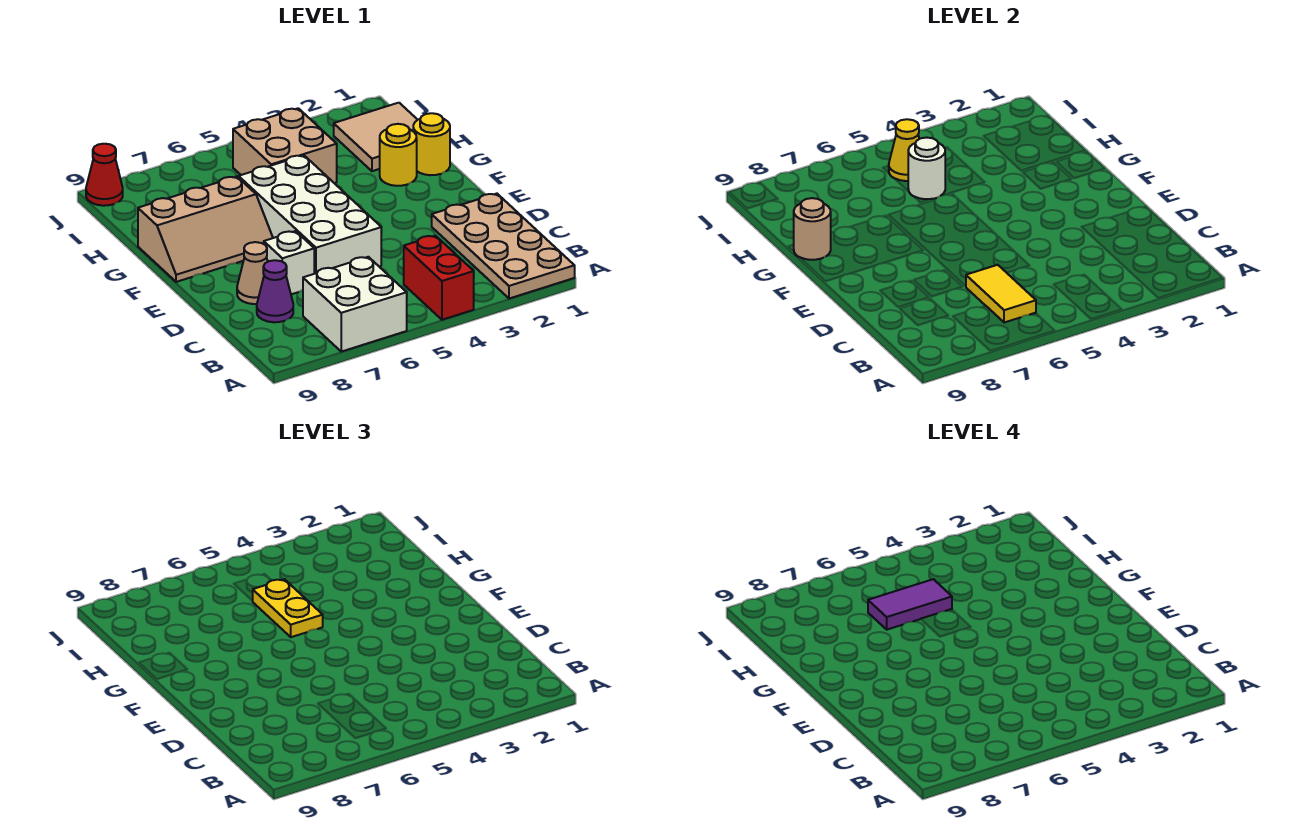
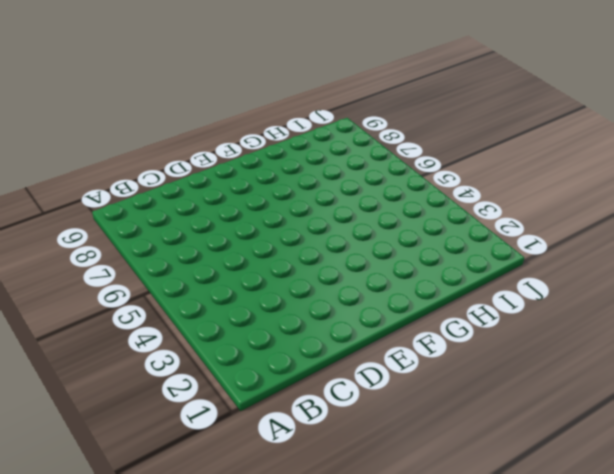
none -> tan 2x4 plate [432,194,575,299]
none -> red 1x2 brick [404,236,474,320]
none -> white 2x2 brick [303,257,407,352]

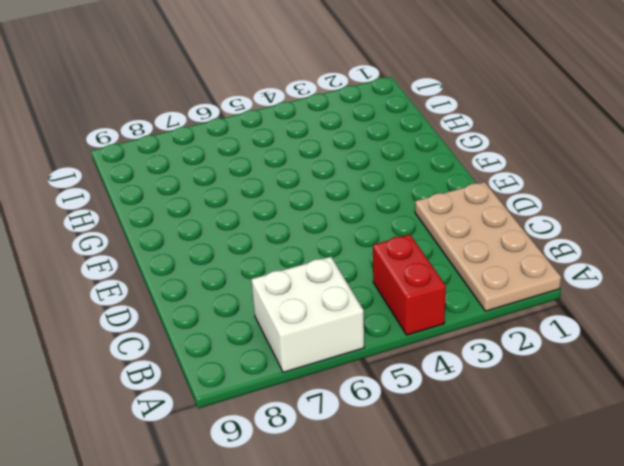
none -> purple 1x1 cone [257,260,293,322]
none -> white 2x4 brick [239,155,381,274]
none -> white 1x1 brick [264,231,314,294]

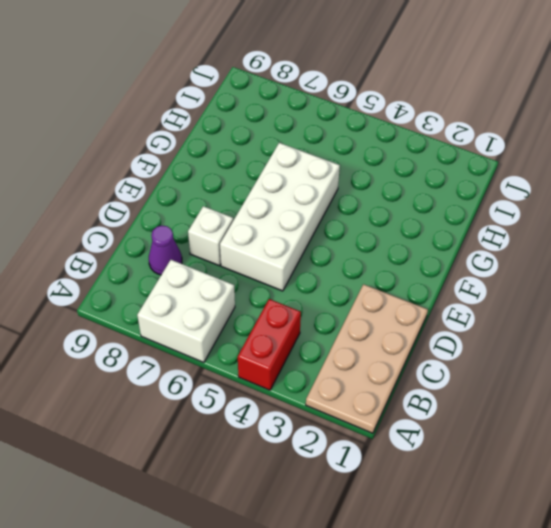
none -> tan 1x1 cone [237,242,268,304]
none -> tan 2x3 slope [138,176,273,282]
none -> yellow 1x1 round brick [413,113,450,175]

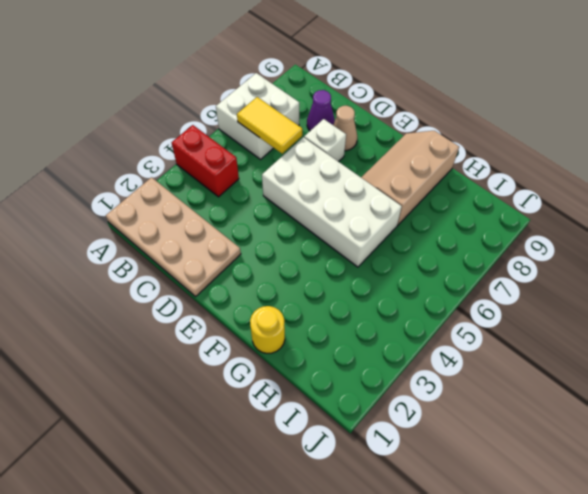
none -> yellow 1x1 round brick [380,124,417,186]
none -> tan 2x2 tile [334,103,417,171]
none -> tan 2x2 brick [233,108,337,183]

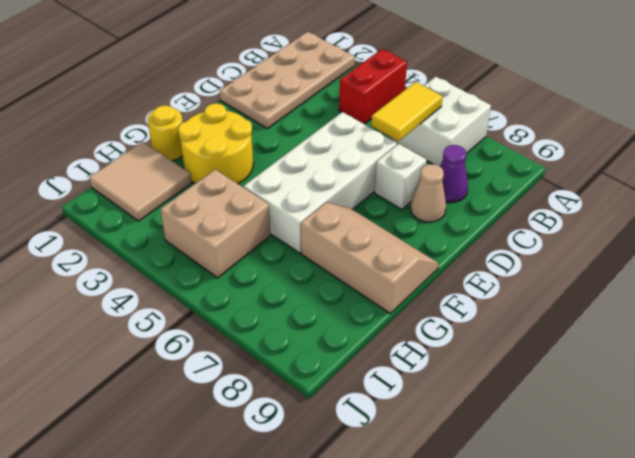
yellow 2x2 round brick [178,103,253,184] -> yellow 1x1 round brick [380,124,417,186]
none -> red 1x1 cone [86,144,123,206]
none -> tan 1x1 round brick [794,198,831,260]
none -> white 1x1 round brick [908,138,945,199]

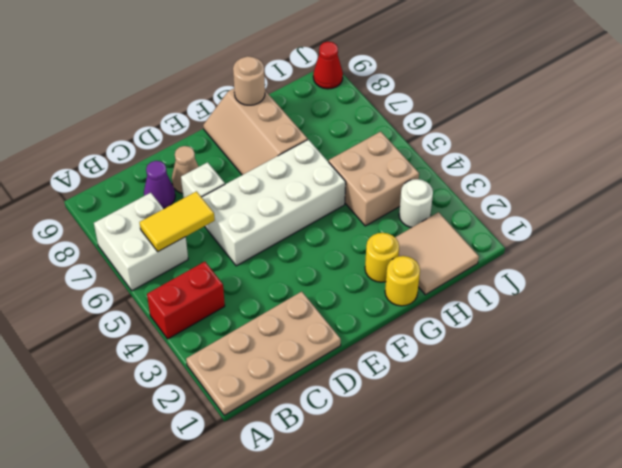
white 1x1 round brick [399,179,433,228] -> white 1x1 round brick moved to [908,138,945,199]
none -> yellow 1x1 cone [889,119,919,181]
none -> yellow 1x2 plate [253,579,323,637]
none -> purple 1x2 tile [868,579,952,630]

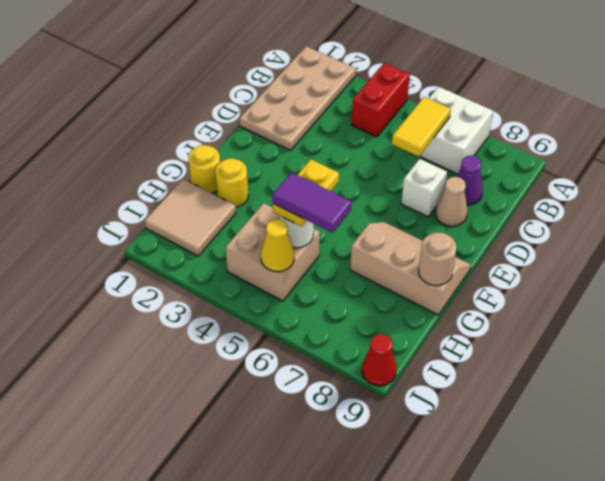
none -> white 2x4 brick [239,155,381,274]

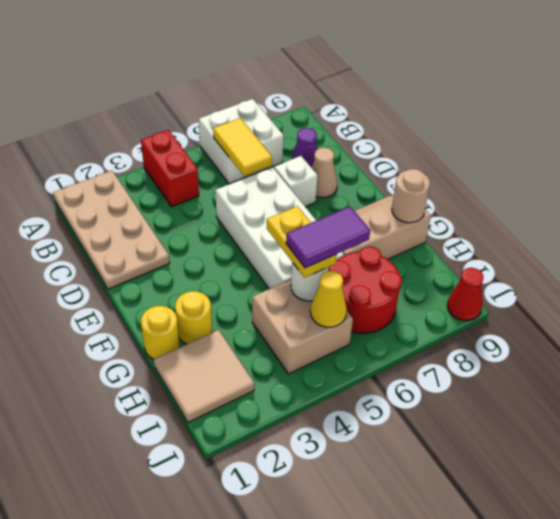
red 2x2 round brick [329,247,402,333] -> none

